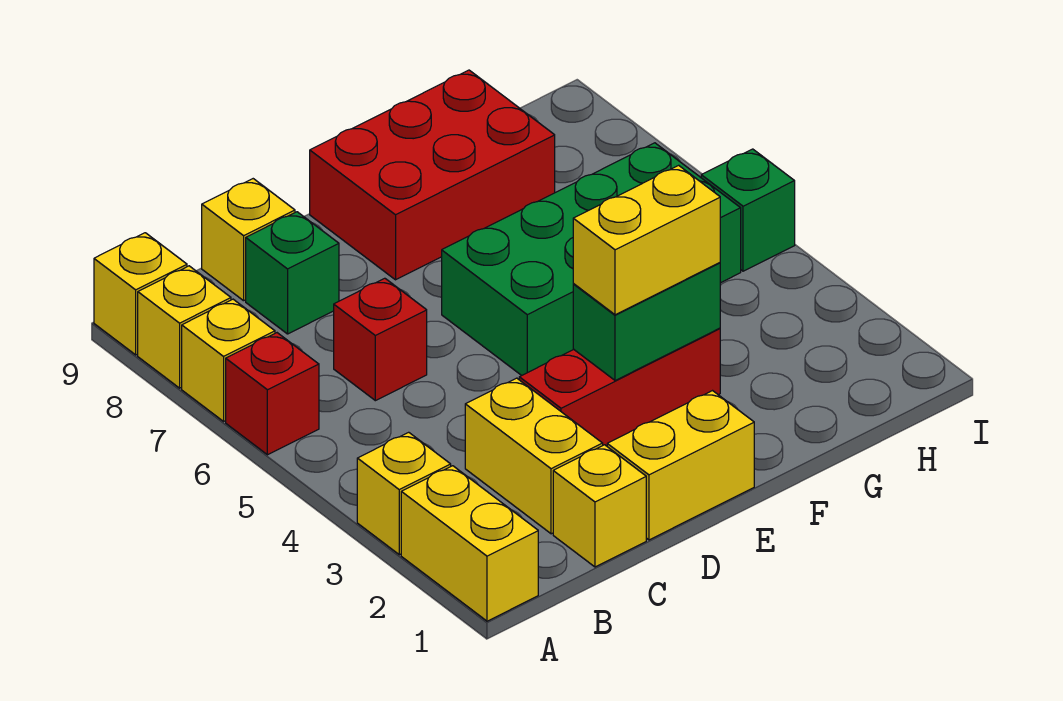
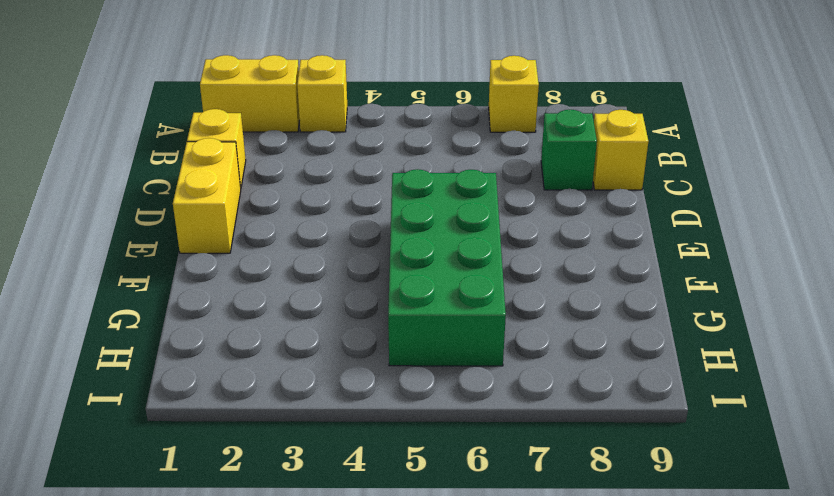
none -> red 1x1 brick [226,333,319,455]
none -> yellow 1x1 brick [138,266,231,388]
none -> yellow 1x1 brick [94,233,187,355]

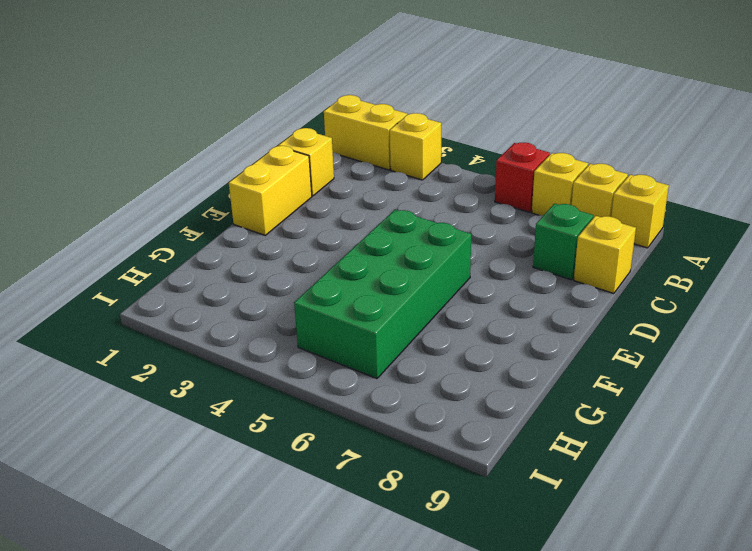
none -> yellow 1x2 brick [465,378,603,534]
none -> red 1x1 brick [334,278,427,401]
none -> red 1x3 brick [519,328,720,446]

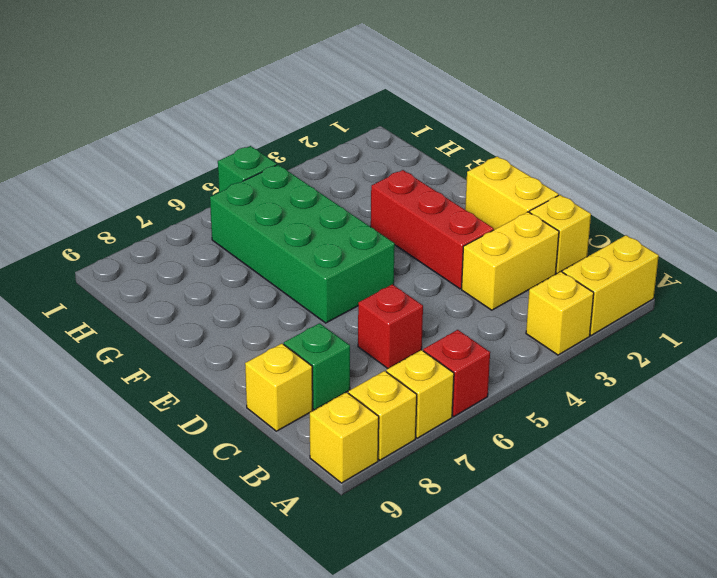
none -> red 2x3 brick [310,70,555,280]
none -> green 1x2 brick [573,263,720,381]
none -> yellow 1x2 brick [573,165,720,315]

